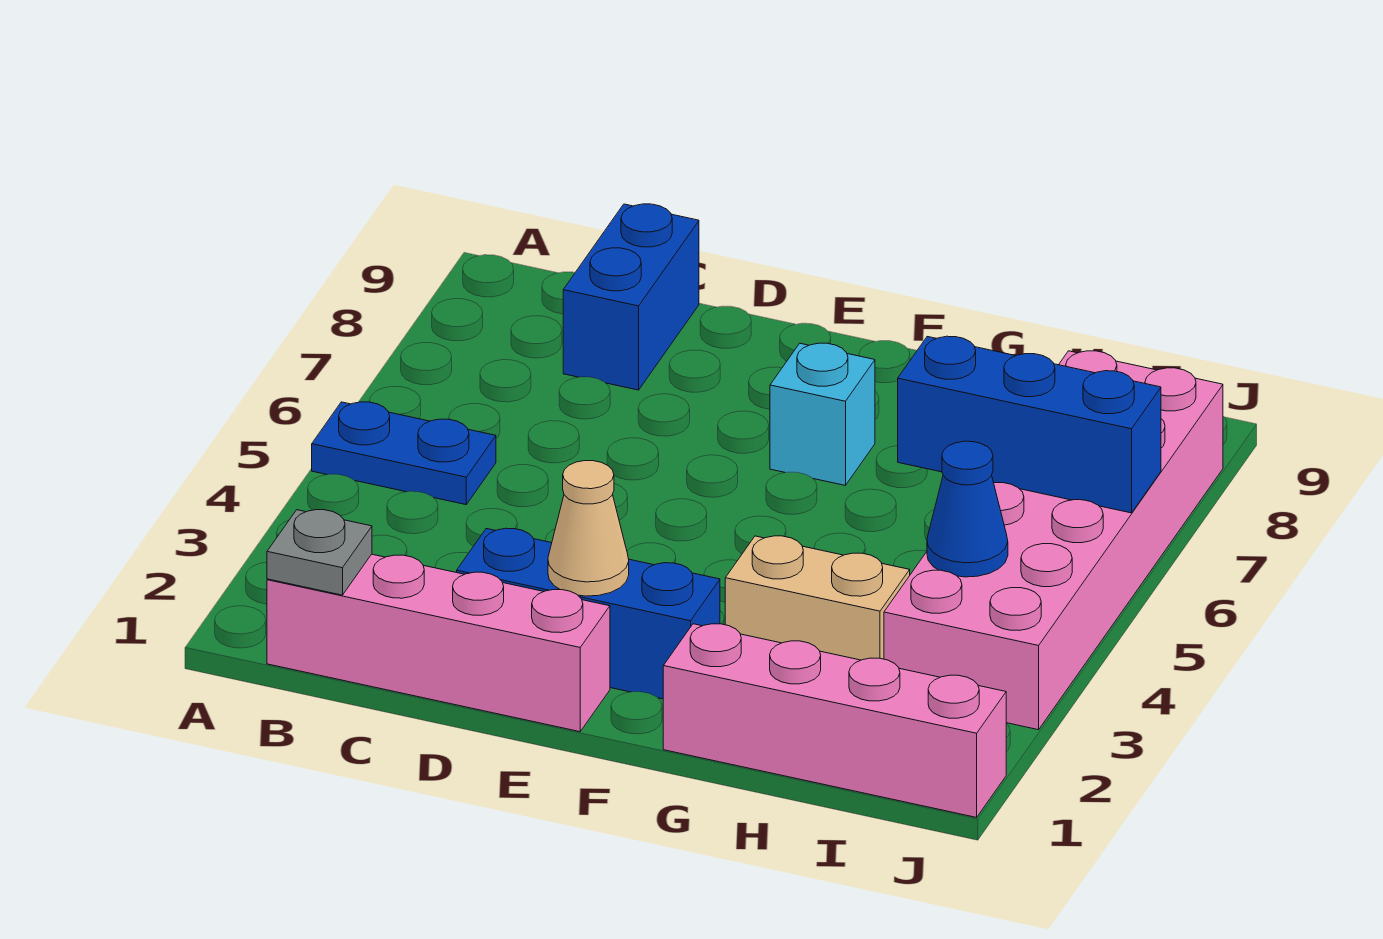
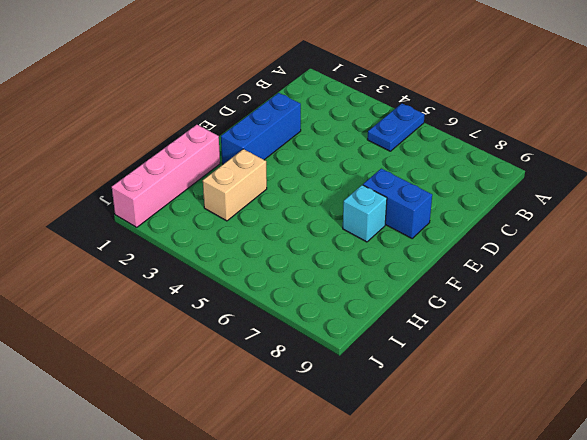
blue 1x2 brick [363,169,432,238] -> blue 1x2 brick moved to [563,204,699,390]
none -> pink 1x4 brick [267,554,610,732]
none -> pink 2x6 brick [884,351,1223,730]
none -> grey 1x1 plate [267,510,372,595]

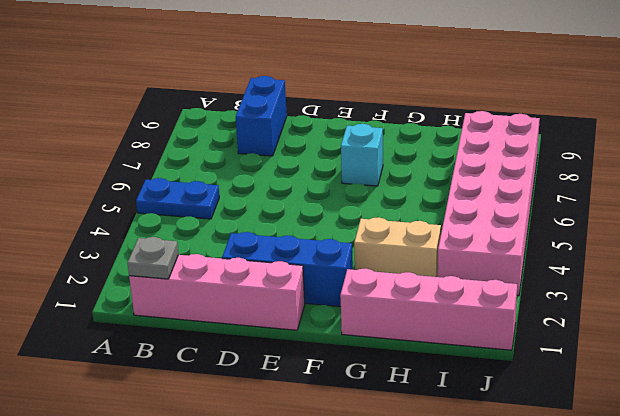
none -> tan 1x1 cone [548,461,629,596]
none -> blue 1x3 brick [898,336,1161,513]
none -> blue 1x1 cone [927,441,1008,577]

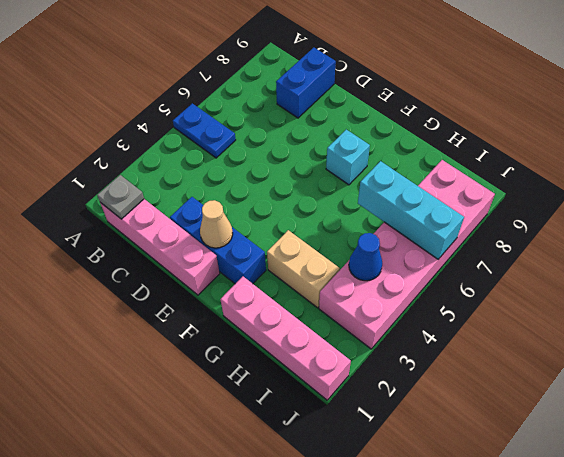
cyan 1x3 brick [358,161,464,259] -> blue 1x3 brick [898,336,1161,513]

